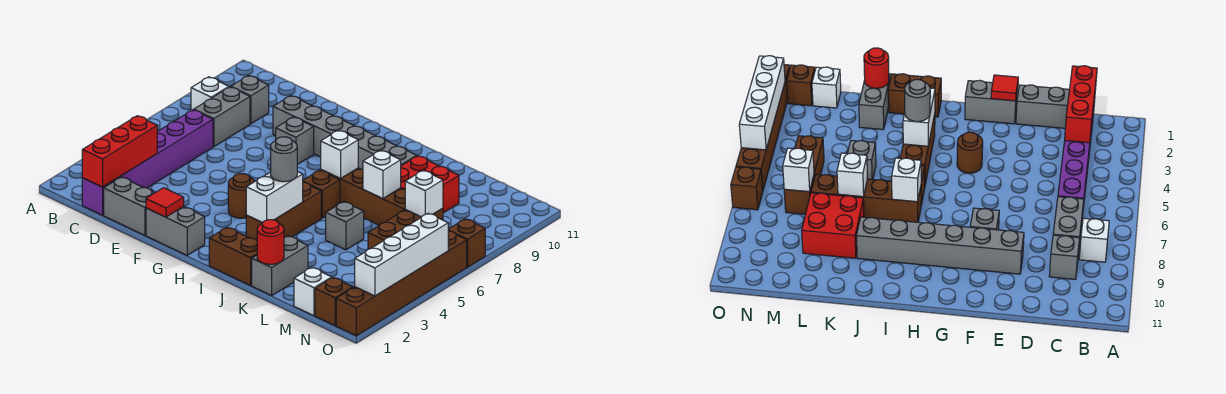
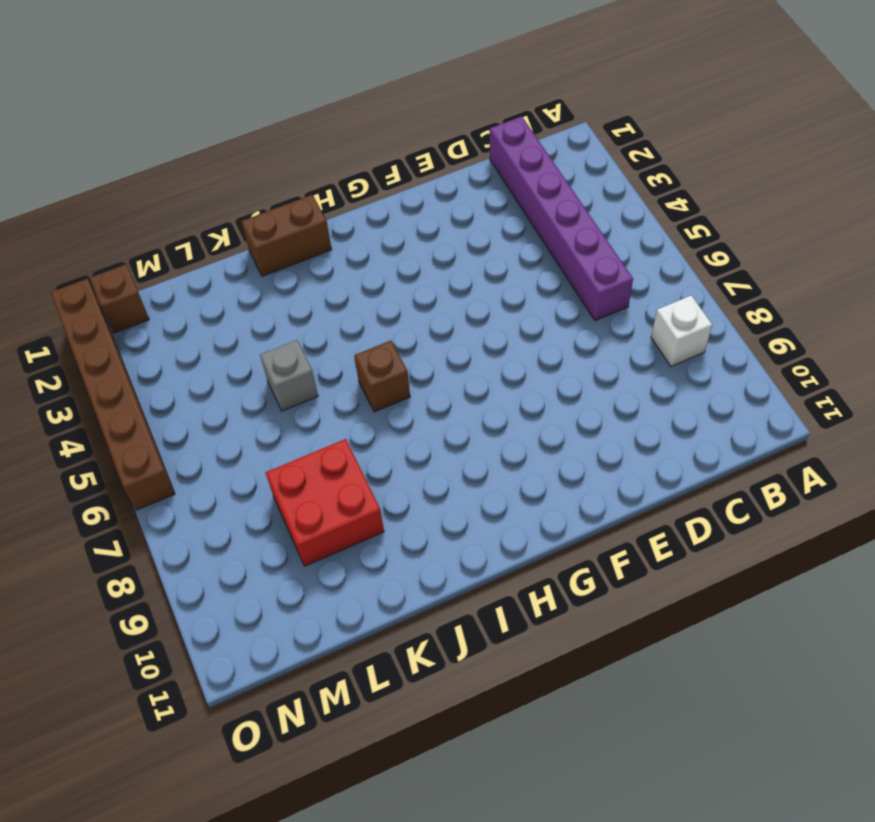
none -> grey 1x2 brick [194,87,250,147]
none -> grey 1x1 brick [231,76,269,124]
none -> grey 1x2 brick [104,177,154,235]
none -> grey 1x6 brick [273,96,417,169]

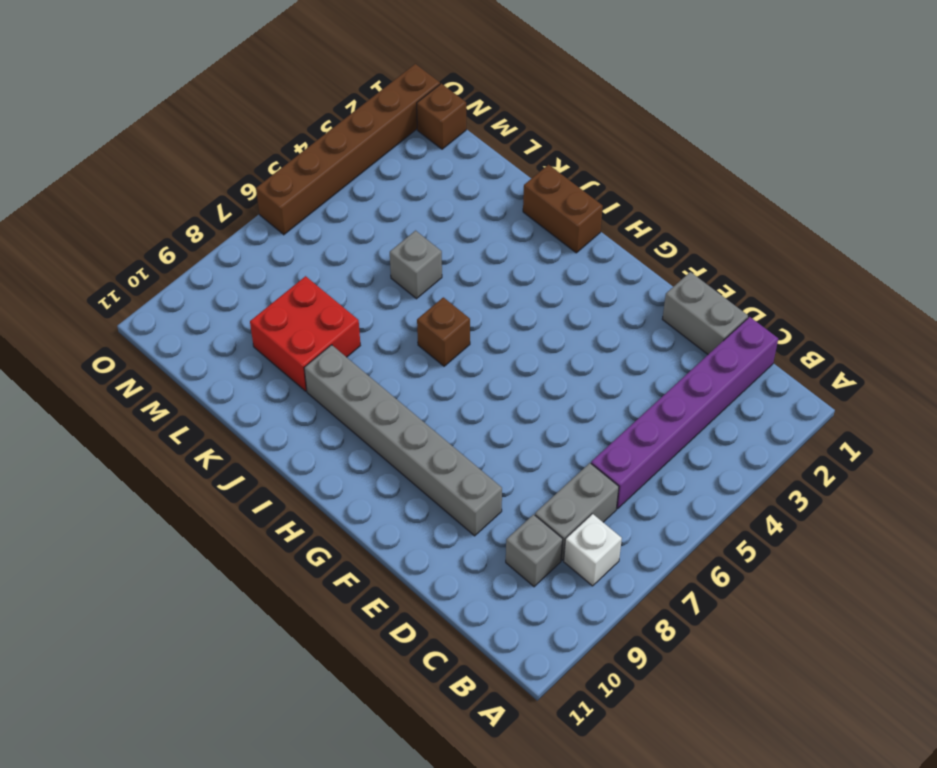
none -> grey 1x2 brick [146,207,205,255]
none -> grey 1x1 brick [276,117,314,164]
none -> brown 1x1 round brick [228,174,255,218]
none -> brown 1x3 brick [246,182,321,240]

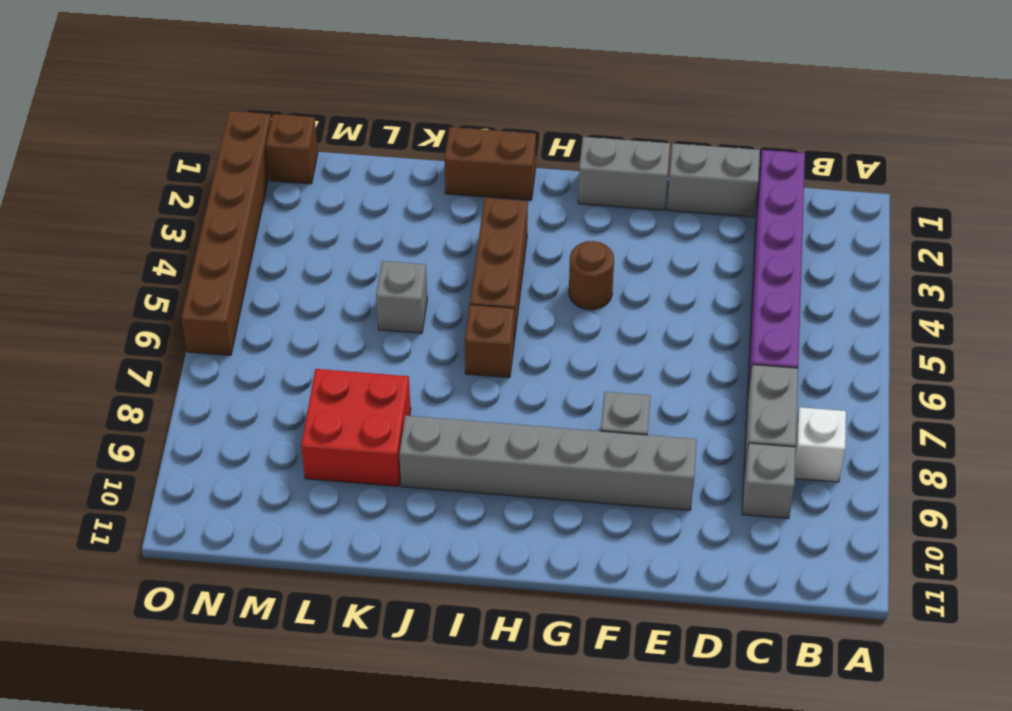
none -> brown 1x4 brick [321,168,405,225]
none -> grey 1x2 brick [252,236,308,296]
none -> white 1x1 brick [294,267,332,316]
none -> brown 1x3 brick [368,208,443,249]

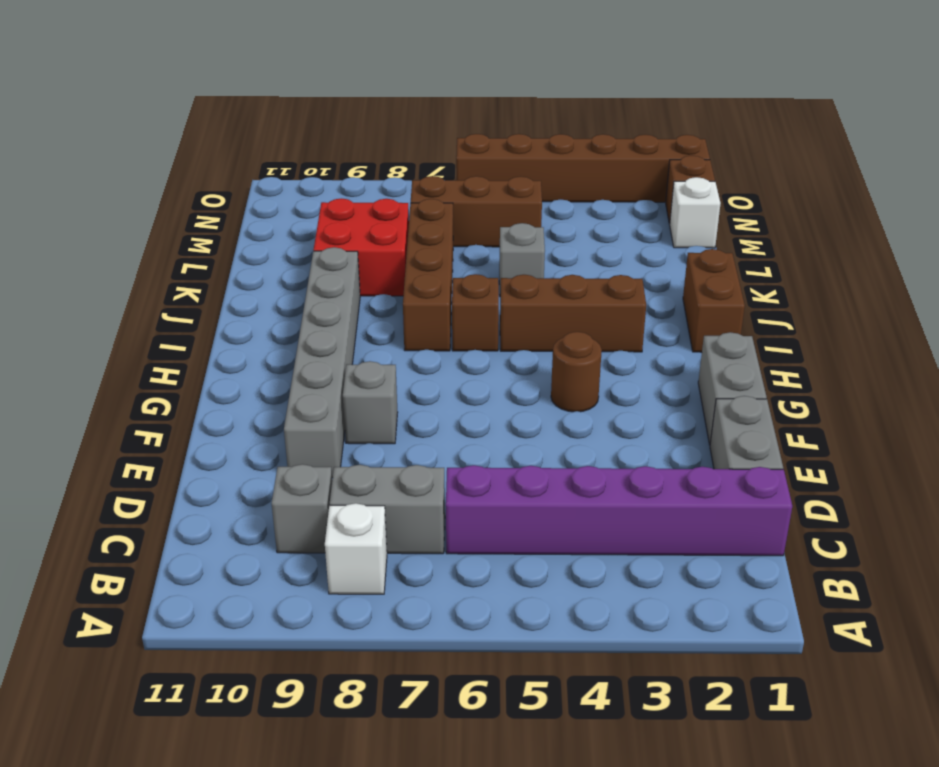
none -> grey 1x2 brick [252,236,308,296]
none -> brown 1x1 brick [448,219,485,267]
none -> red 1x3 brick [82,116,157,187]
none -> red 1x1 tile [146,188,184,217]

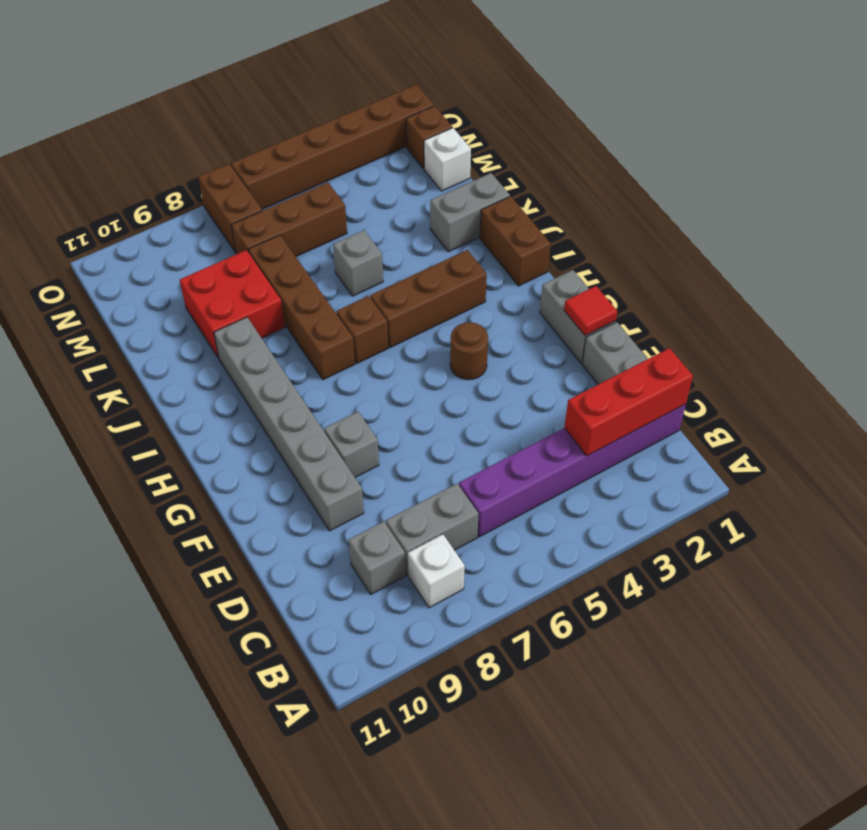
brown 1x2 brick [198,164,262,252] -> brown 1x1 brick [448,219,485,267]
none -> white 1x2 brick [246,172,303,223]
none -> white 1x1 brick [321,130,358,179]
none -> red 1x1 round brick [257,220,284,264]
none -> white 1x1 brick [363,150,401,199]

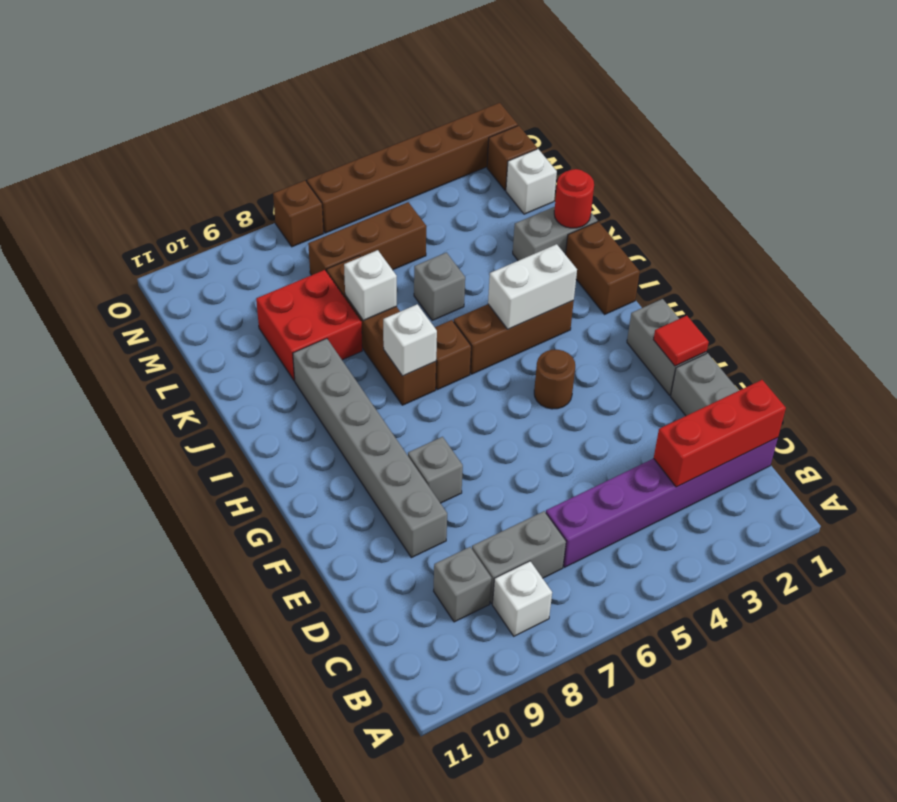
none -> white 1x1 brick [405,171,443,217]
none -> white 1x4 brick [355,213,448,296]
none -> grey 1x1 round brick [271,137,297,182]

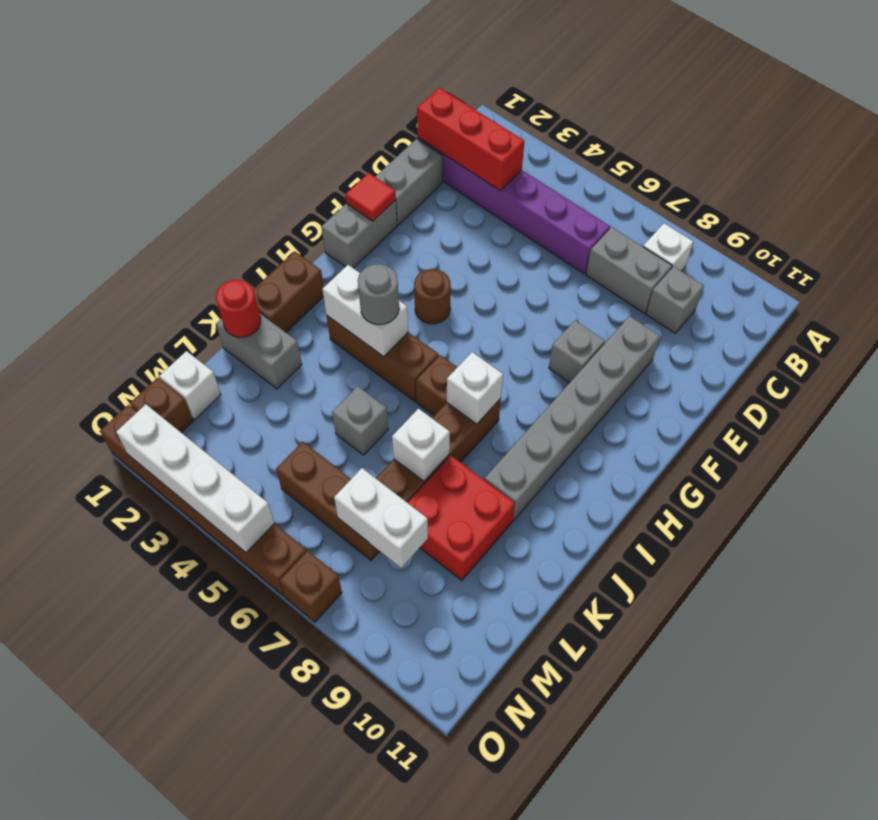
white 1x2 brick [334,468,428,568] -> white 1x1 brick [405,171,443,217]

